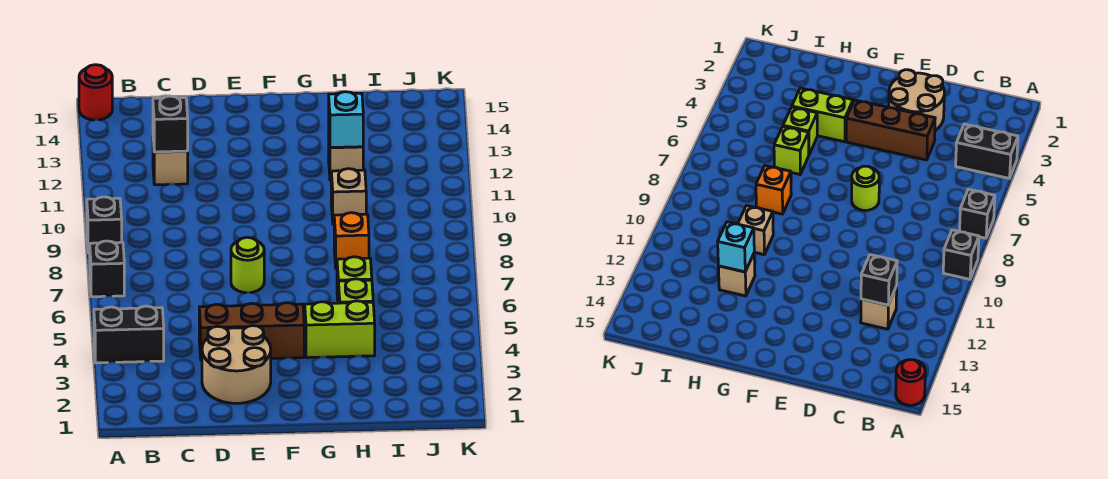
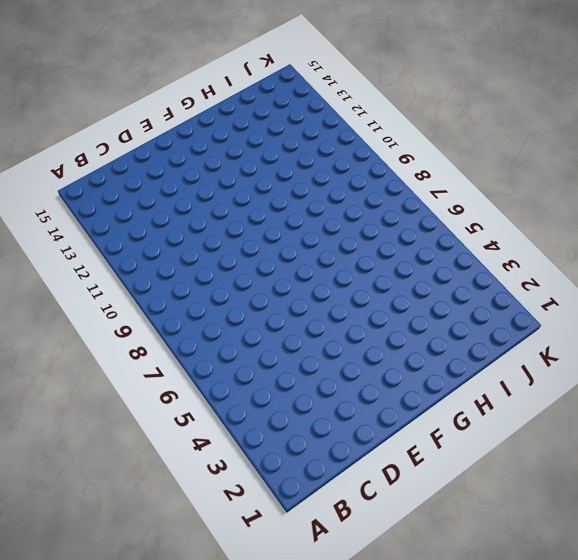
none -> black 1x2 brick [94,306,164,363]
none -> black 1x1 brick [90,241,124,297]
none -> black 1x1 brick [87,197,122,253]

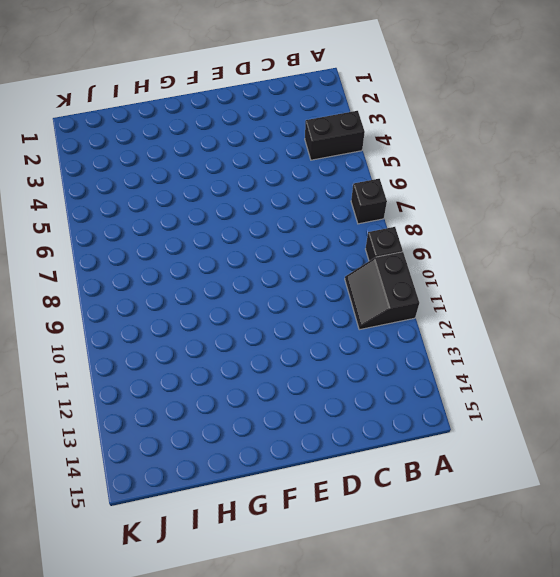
black 2x2 slope [345,252,419,330] -> none
none -> red 1x1 round brick [79,65,112,120]
none -> tan 1x1 brick [153,141,188,185]
none -> tan 2x2 round brick [202,326,271,403]

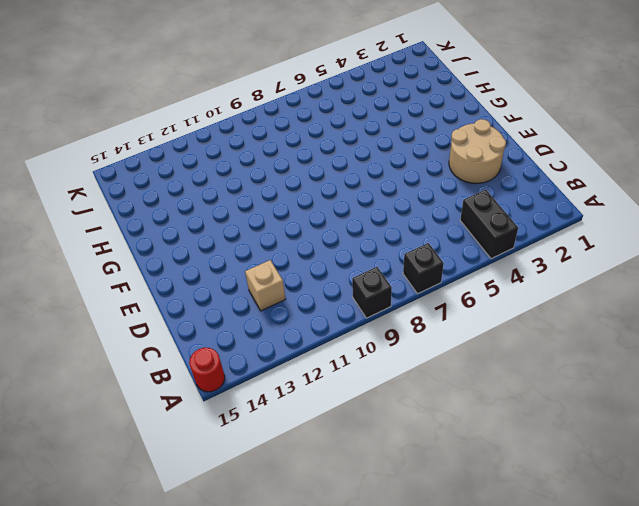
none -> brown 1x3 brick [199,303,304,360]
none -> lime 1x1 round brick [231,237,264,293]
none -> lime 1x2 brick [305,301,375,358]

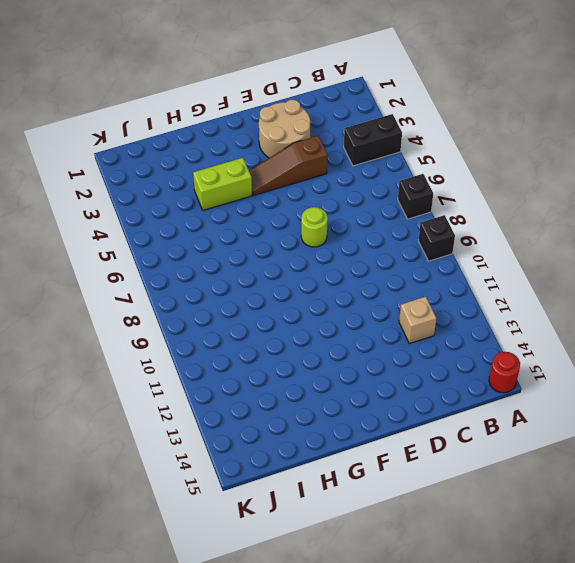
brown 1x3 slope [249,136,328,195] -> brown 1x3 brick [199,303,304,360]
none -> lime 1x1 brick [338,279,373,303]
none -> lime 1x1 brick [337,257,372,299]
none -> orange 1x1 brick [334,213,369,269]

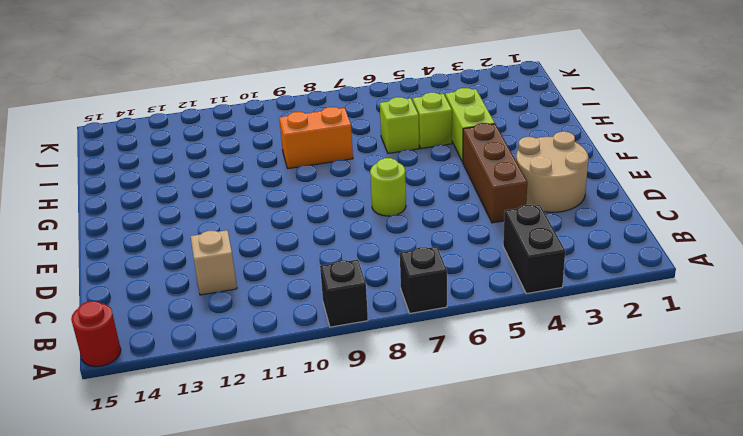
orange 1x2 brick [279,107,353,169] -> orange 1x1 brick [334,213,369,269]
none -> tan 1x1 brick [331,169,366,224]
none -> tan 1x1 brick [329,141,363,180]
none -> black 1x1 brick [153,96,188,152]

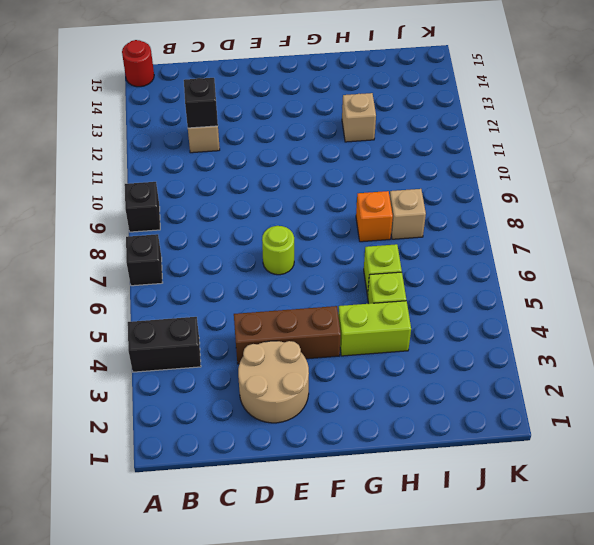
tan 1x1 brick [390,189,426,239] -> tan 1x1 brick moved to [331,169,366,224]
none -> cyan 1x1 brick [329,92,363,148]

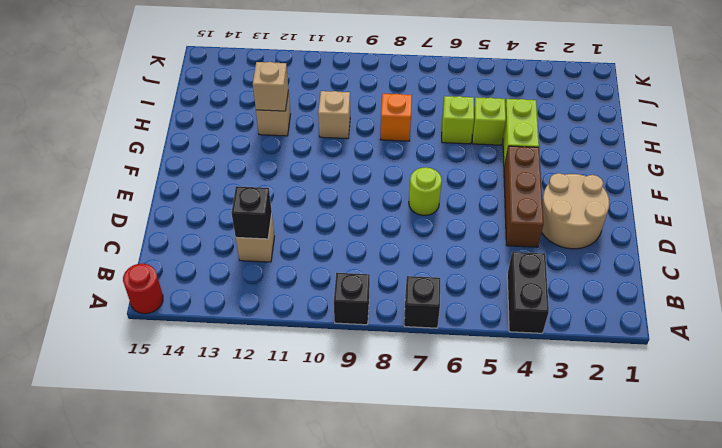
tan 1x1 brick [253,62,288,111] -> cyan 1x1 brick [329,92,363,148]

